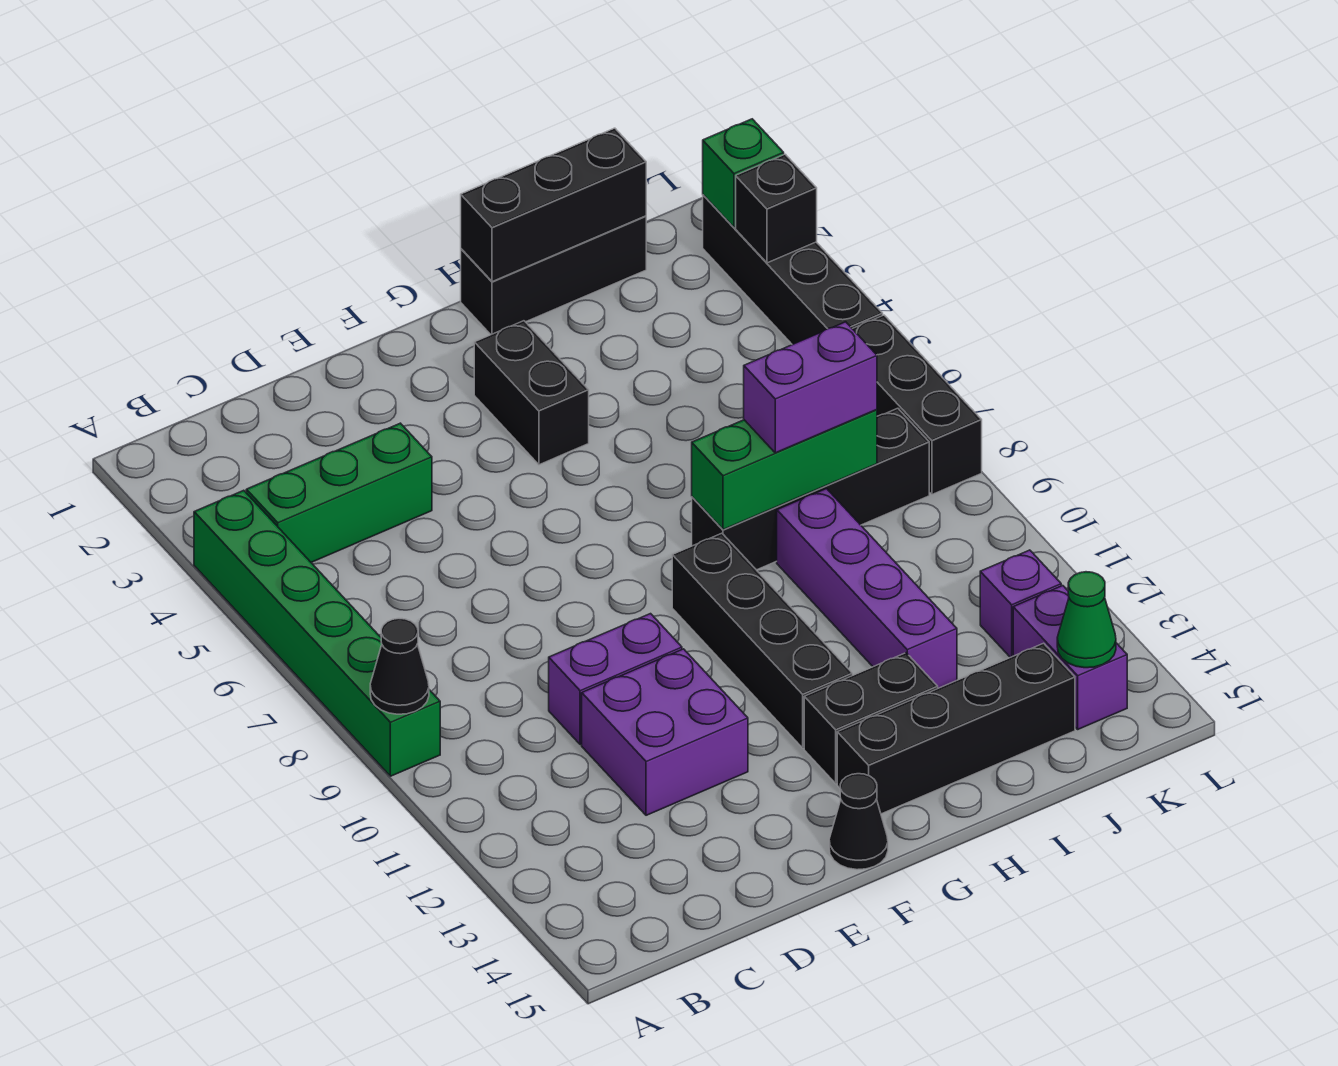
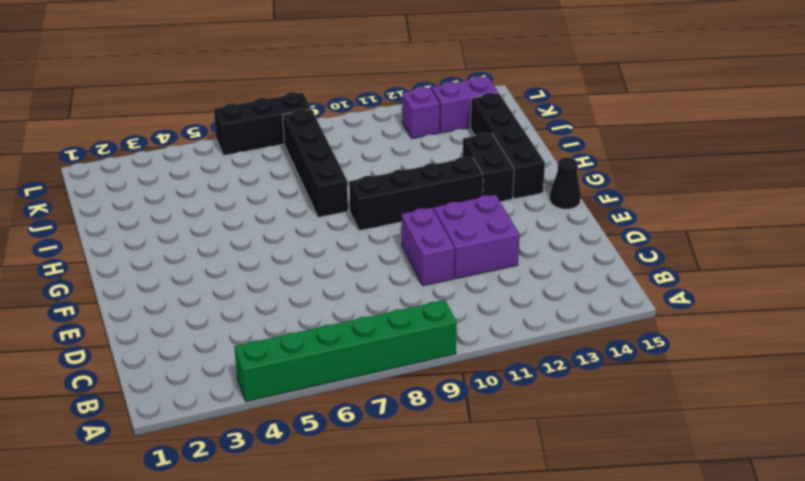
none -> green 1x3 brick [246,423,432,562]
none -> black 1x2 brick [474,321,589,465]
none -> black 1x3 brick [461,216,646,335]

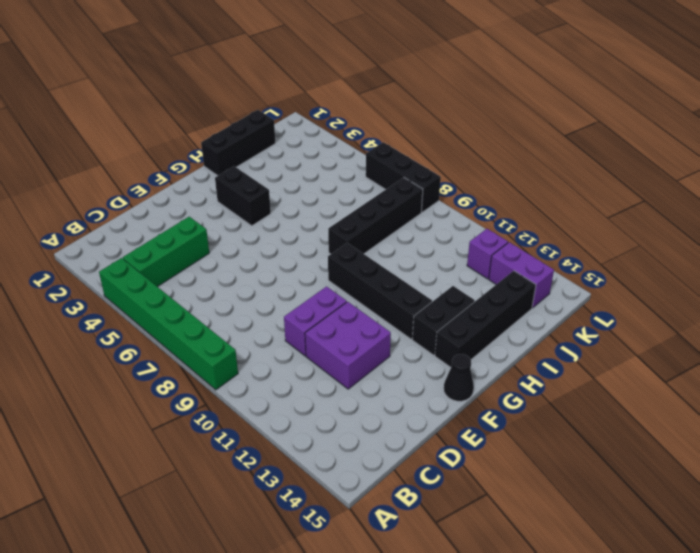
none -> purple 1x4 brick [777,489,957,688]
none -> black 1x4 brick [703,195,883,345]
none -> black 1x1 cone [370,619,429,714]

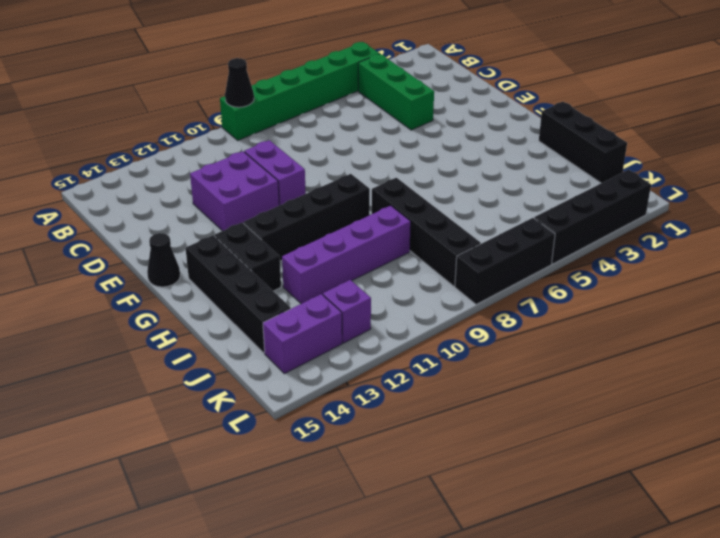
none -> black 1x2 brick [474,321,589,465]
none -> black 1x3 brick [461,128,646,282]
none -> green 1x3 brick [692,410,877,530]

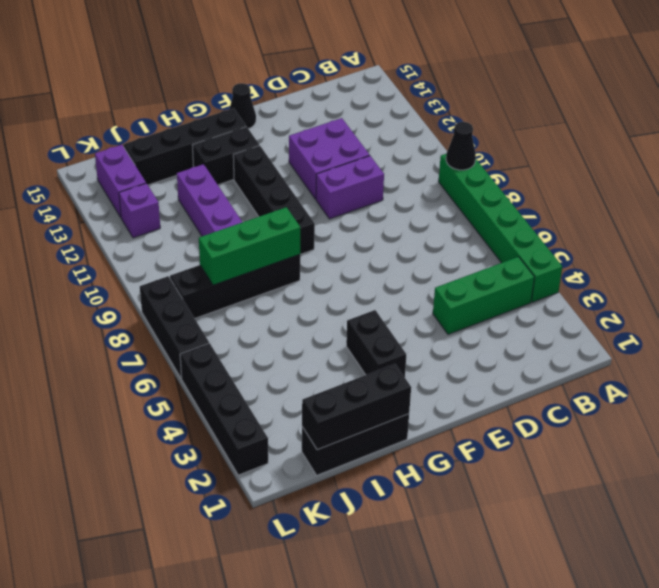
none -> green 1x1 cone [1057,572,1116,668]
none -> green 1x1 brick [703,119,784,227]
none -> black 1x1 brick [736,154,817,263]

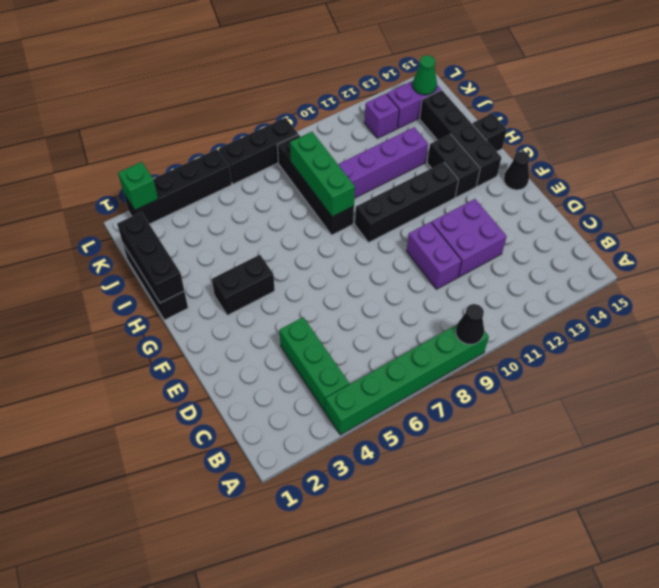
black 1x1 brick [472,113,507,152] -> black 1x1 brick moved to [736,154,817,263]
none -> purple 1x2 brick [744,322,877,453]

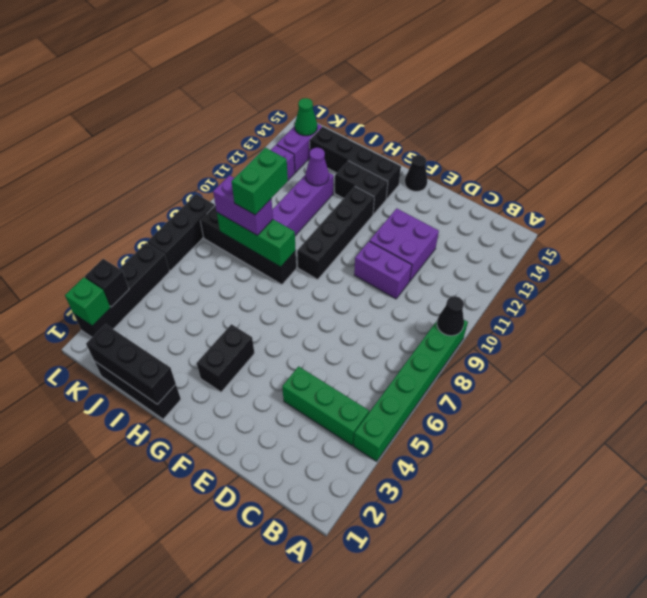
green 1x2 brick [231,148,288,215] -> none
purple 1x1 cone [306,148,329,186] -> none

